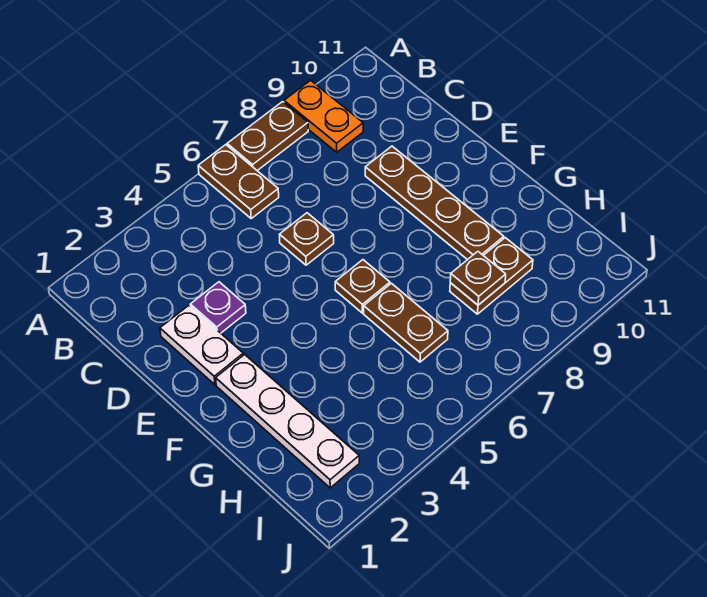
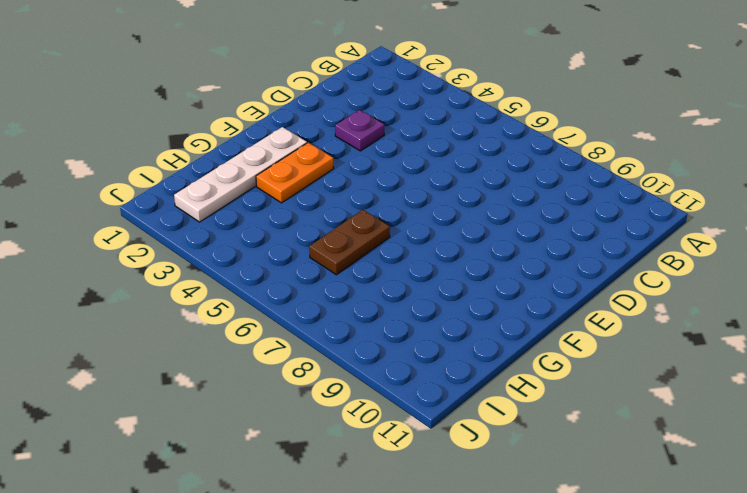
orange 1x2 plate [256,143,334,203] -> orange 1x2 plate moved to [284,80,363,152]
none -> brown 1x2 plate [198,145,279,218]
none -> brown 1x2 plate [227,102,308,171]
none -> white 1x2 plate [160,305,243,385]

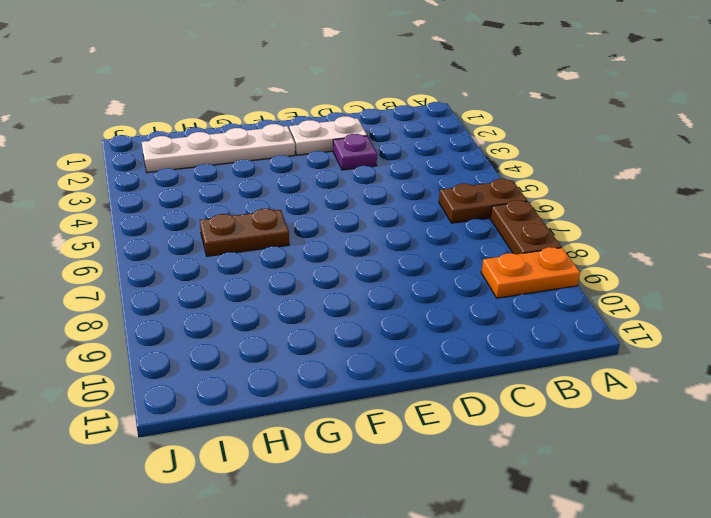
none -> brown 1x1 plate [279,213,334,265]
none -> brown 1x4 plate [365,146,504,260]
none -> brown 1x1 plate [335,260,390,313]

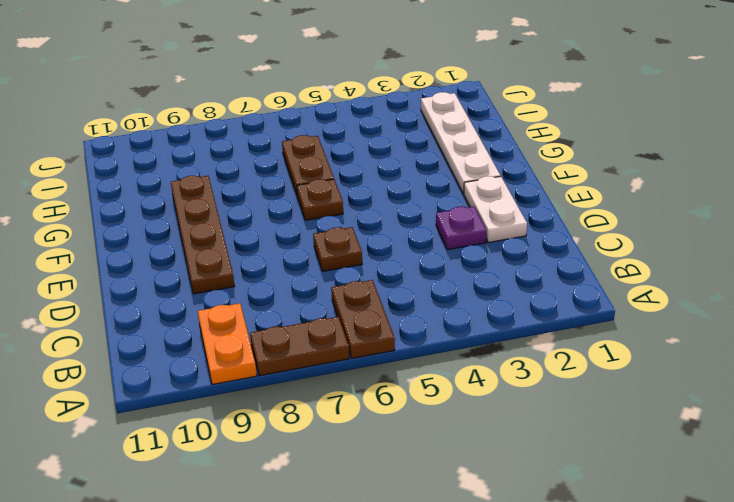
none -> brown 1x2 plate [450,238,533,314]
none -> brown 1x1 plate [450,252,506,305]

